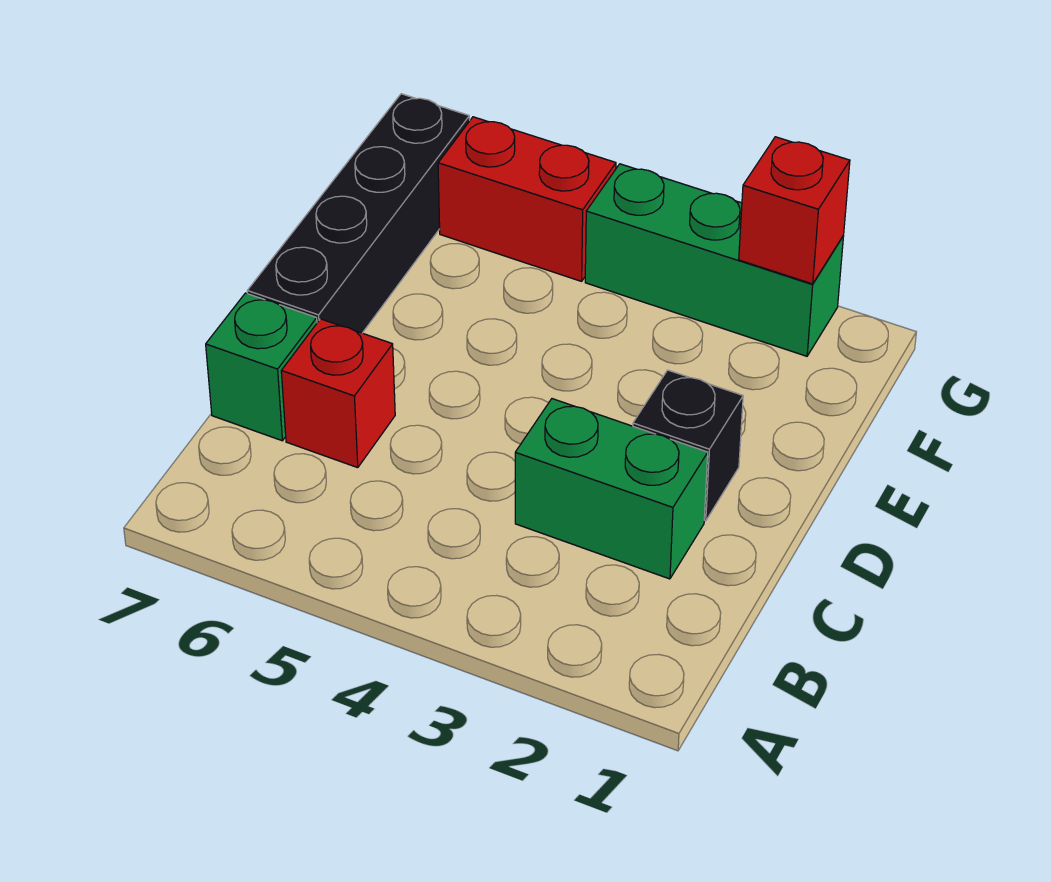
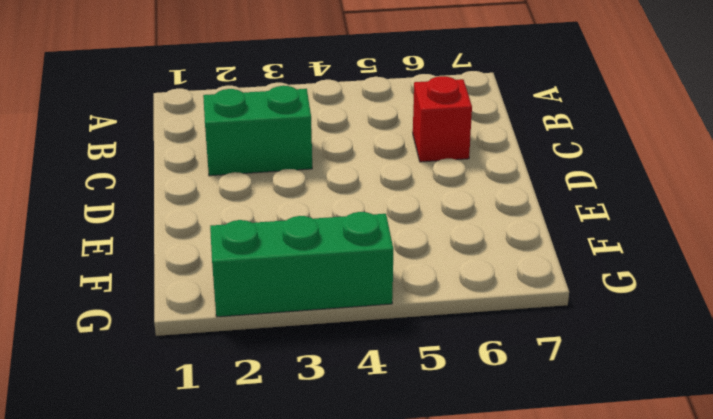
none -> green 1x1 brick [206,293,317,441]
none -> black 1x1 brick [633,370,743,521]

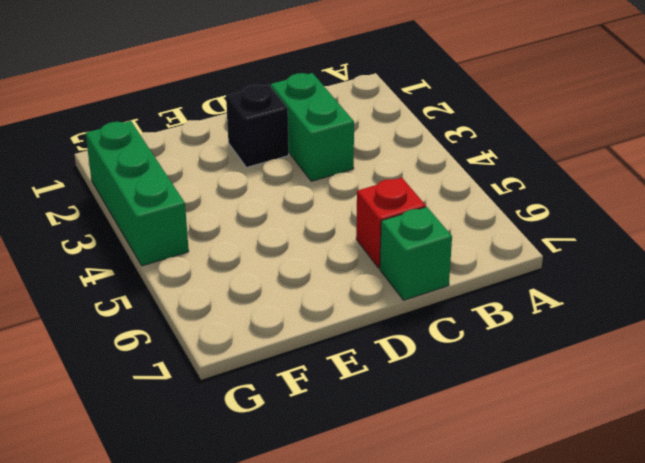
none -> black 1x4 brick [247,94,470,333]
none -> red 1x2 brick [438,117,616,281]

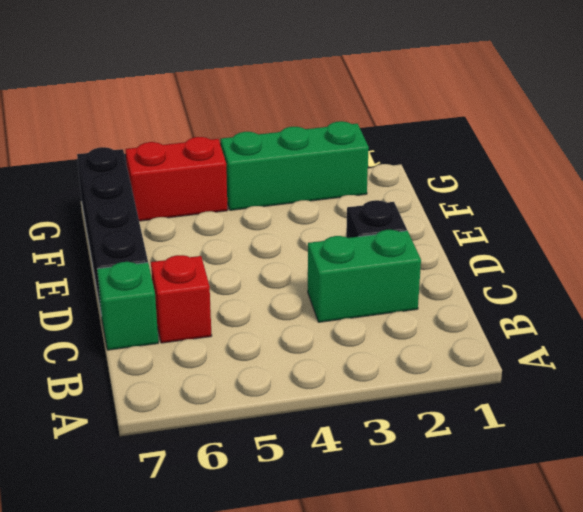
none -> red 1x1 brick [739,137,850,284]

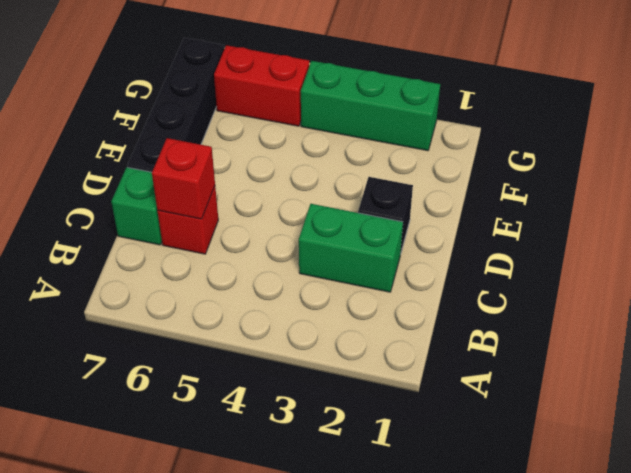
red 1x1 brick [152,138,215,219] -> red 1x1 brick moved to [739,137,850,284]

